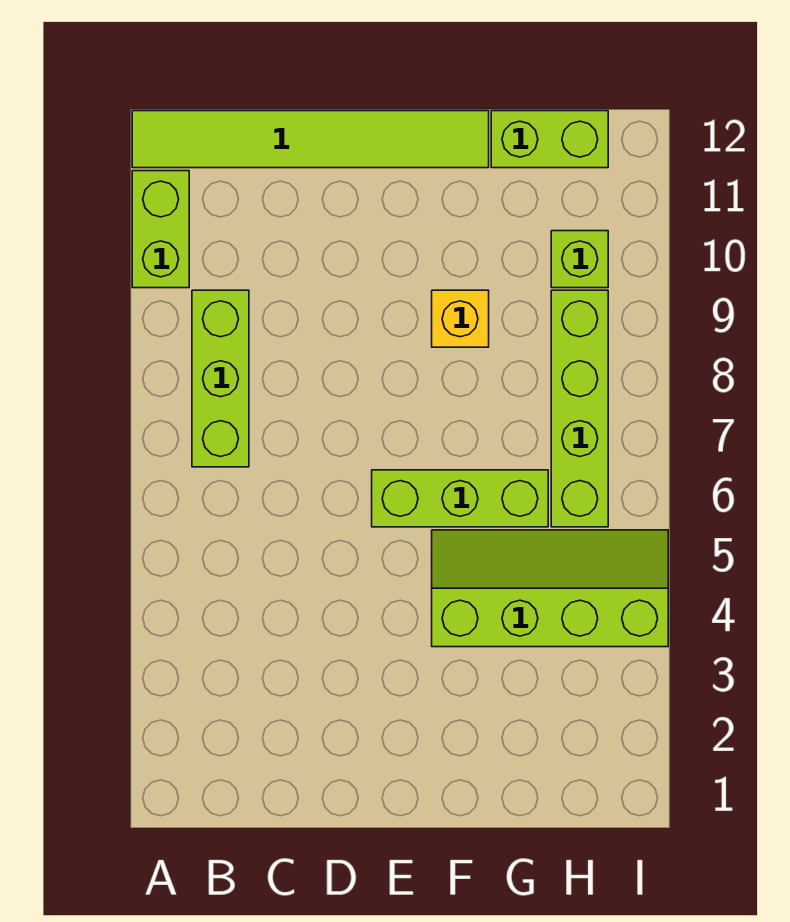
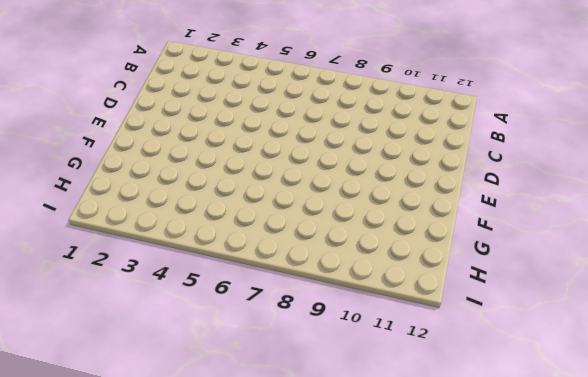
none -> lime 1x2 brick [132,171,189,288]
none -> lime 1x6 tile [132,111,489,168]

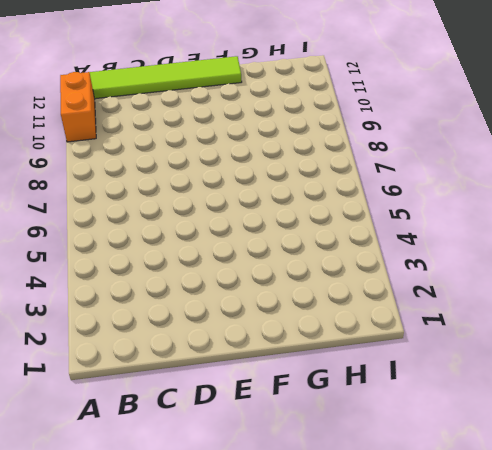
orange 1x2 brick [60,72,96,142] -> lime 1x2 brick [132,171,189,288]
none -> lime 1x3 brick [192,290,249,467]
none -> lime 1x3 brick [372,470,548,527]

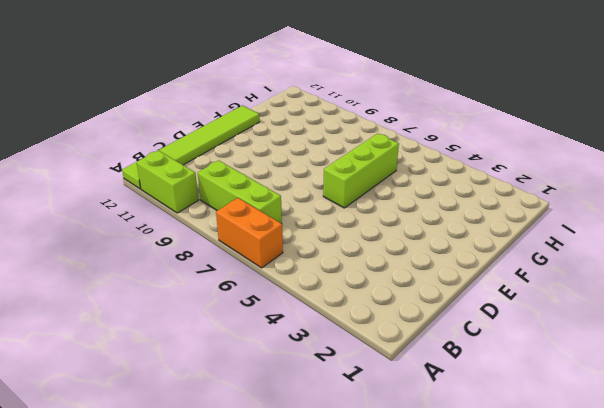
orange 1x2 brick [216,198,283,268] -> none
none -> lime 2x4 slope [432,530,668,647]
none -> yellow 1x1 brick [432,290,489,347]

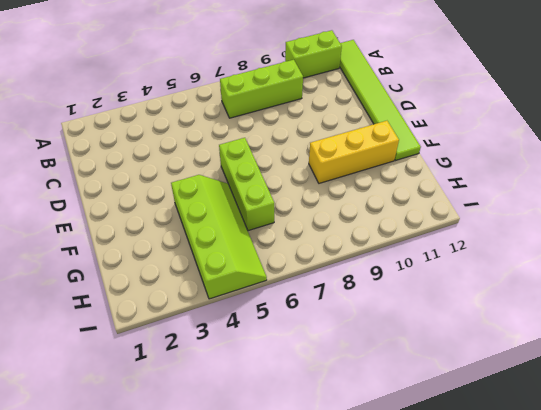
yellow 1x3 brick [309,121,399,183] -> yellow 1x1 brick [432,290,489,347]
none -> lime 1x2 brick [491,111,608,168]
none -> lime 1x4 brick [551,290,608,527]

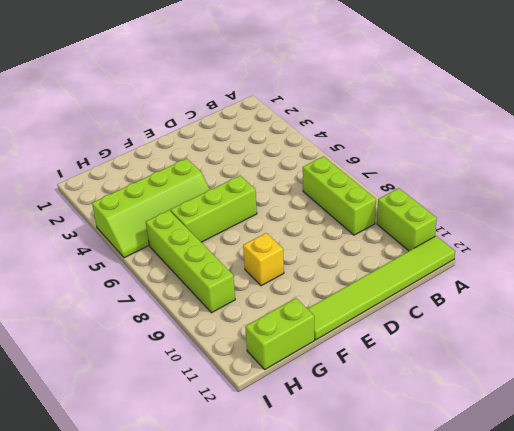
none -> lime 1x1 brick [551,231,608,288]

